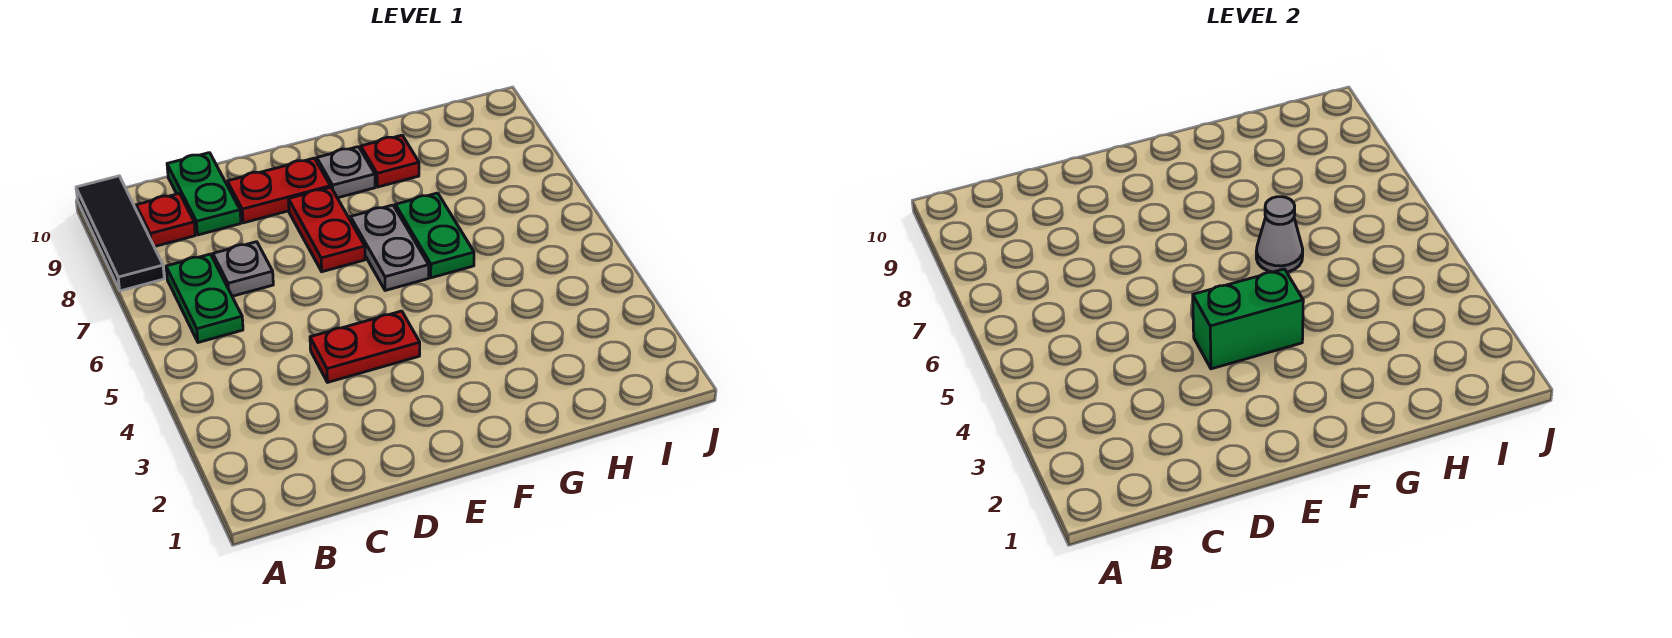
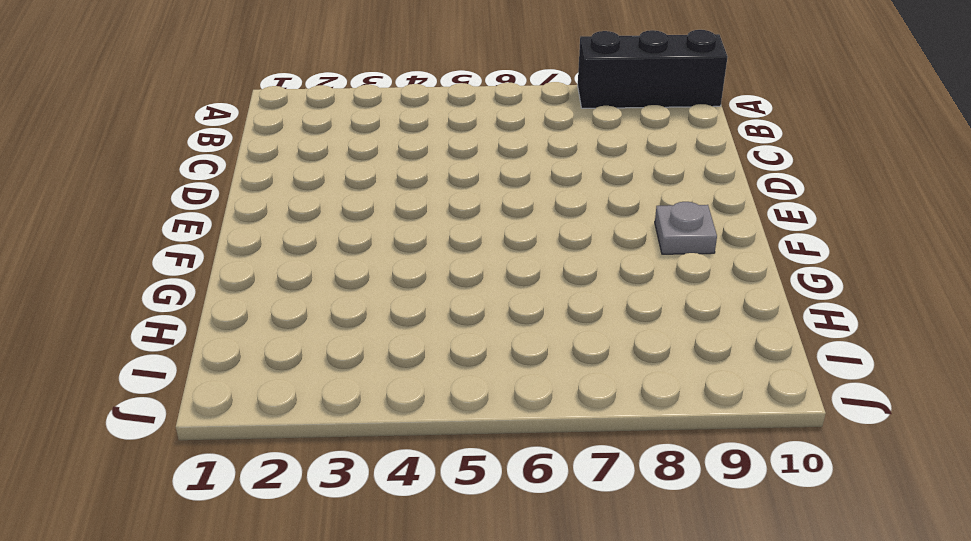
black 1x3 brick [578,30,728,108] -> black 1x3 tile [76,176,164,291]
none -> green 1x2 plate [166,254,243,343]
none -> red 1x1 plate [136,194,195,247]
none -> grey 1x1 plate [213,242,273,296]

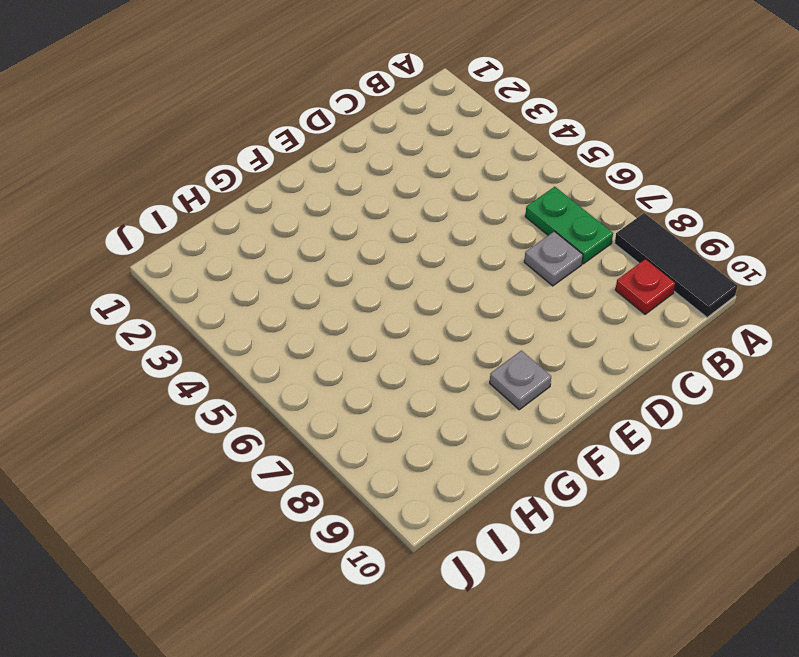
none -> green 1x2 plate [167,153,241,235]
none -> red 1x2 plate [310,311,420,382]
none -> red 1x2 plate [227,158,330,223]

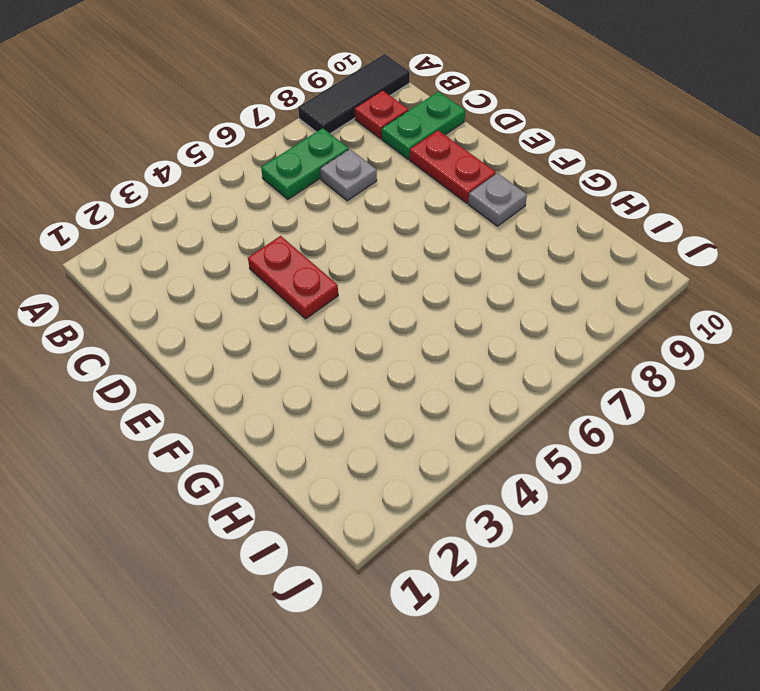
none -> red 1x2 plate [288,187,365,272]
none -> grey 1x2 plate [350,205,429,291]
none -> green 1x2 plate [395,193,474,278]

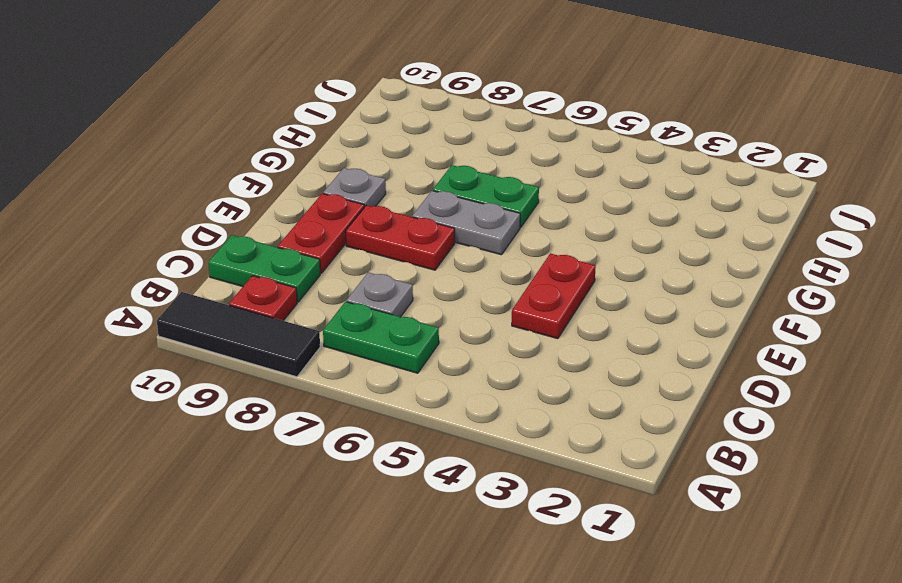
none -> red 1x1 plate [361,135,419,187]
none -> green 1x2 brick [1193,269,1303,369]
none -> grey 1x1 cone [1256,197,1303,272]

